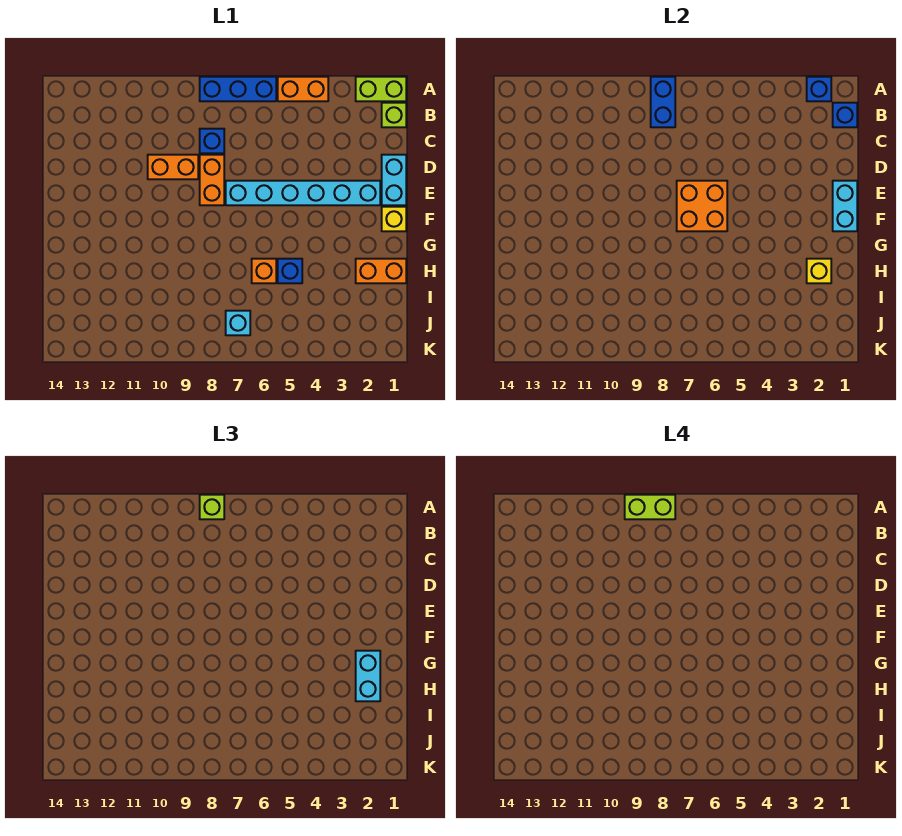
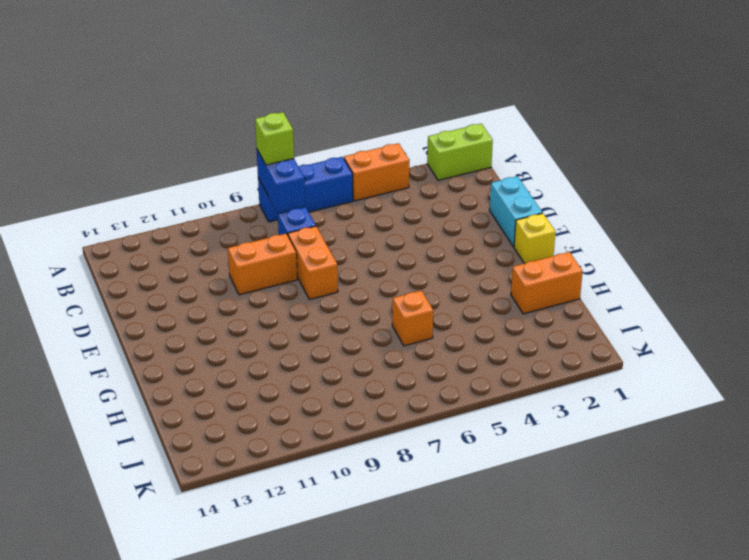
none -> lime 1x1 brick [382,103,406,127]
none -> cyan 1x6 brick [226,181,380,205]
none -> blue 1x1 brick [278,259,302,283]

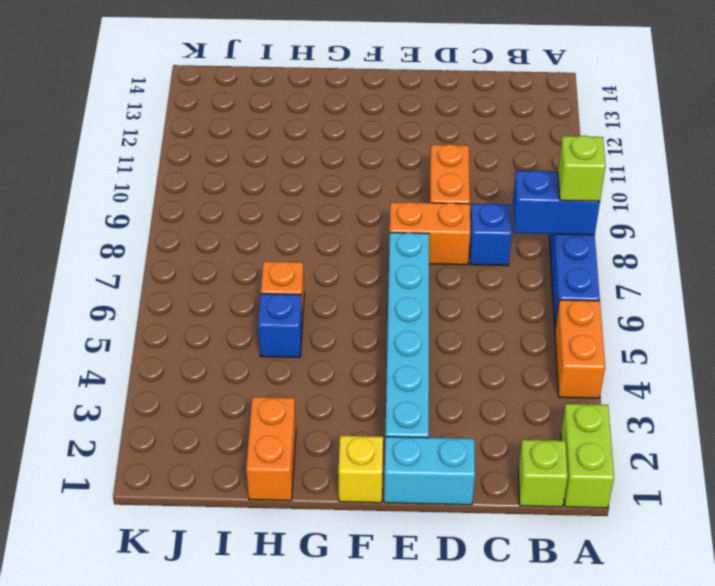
none -> cyan 1x1 brick [226,311,250,335]
none -> blue 1x1 brick [807,77,831,101]
none -> blue 1x1 brick [833,103,857,127]

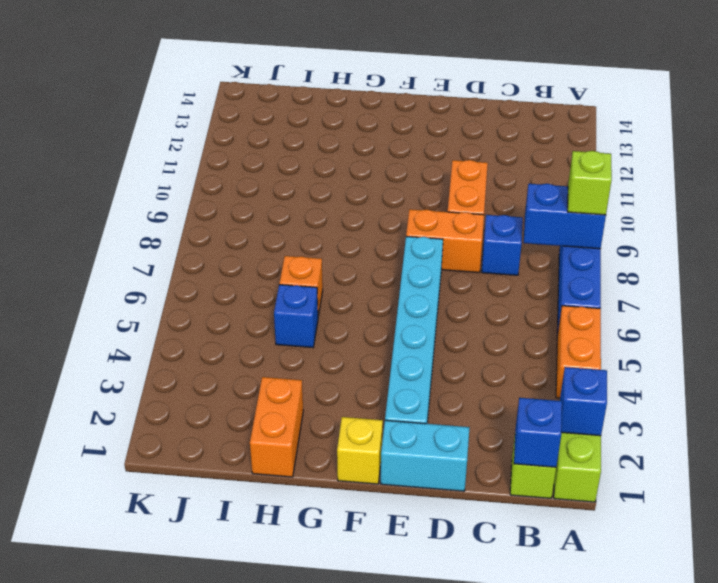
none -> cyan 1x1 brick [226,311,250,335]
none -> cyan 1x2 brick [833,181,857,231]
none -> orange 2x2 brick [677,181,727,231]

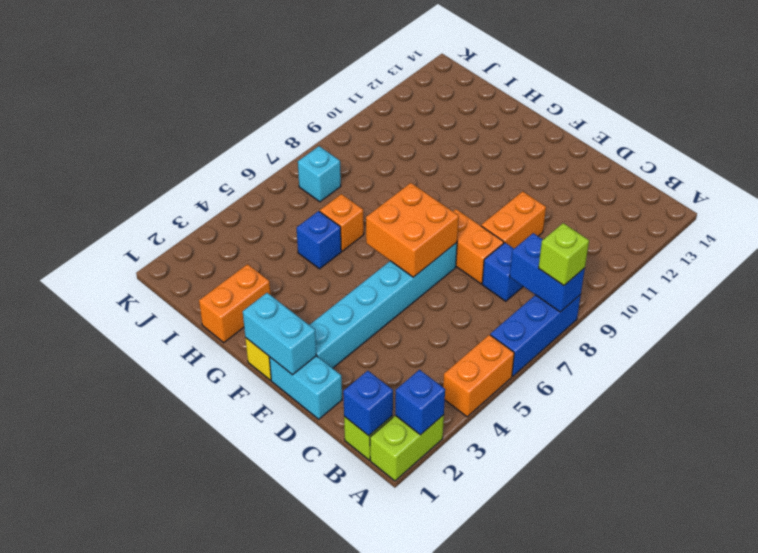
none -> yellow 1x1 brick [807,259,831,283]
none -> cyan 1x2 brick [356,651,380,701]
none -> lime 1x2 brick [625,495,675,519]

